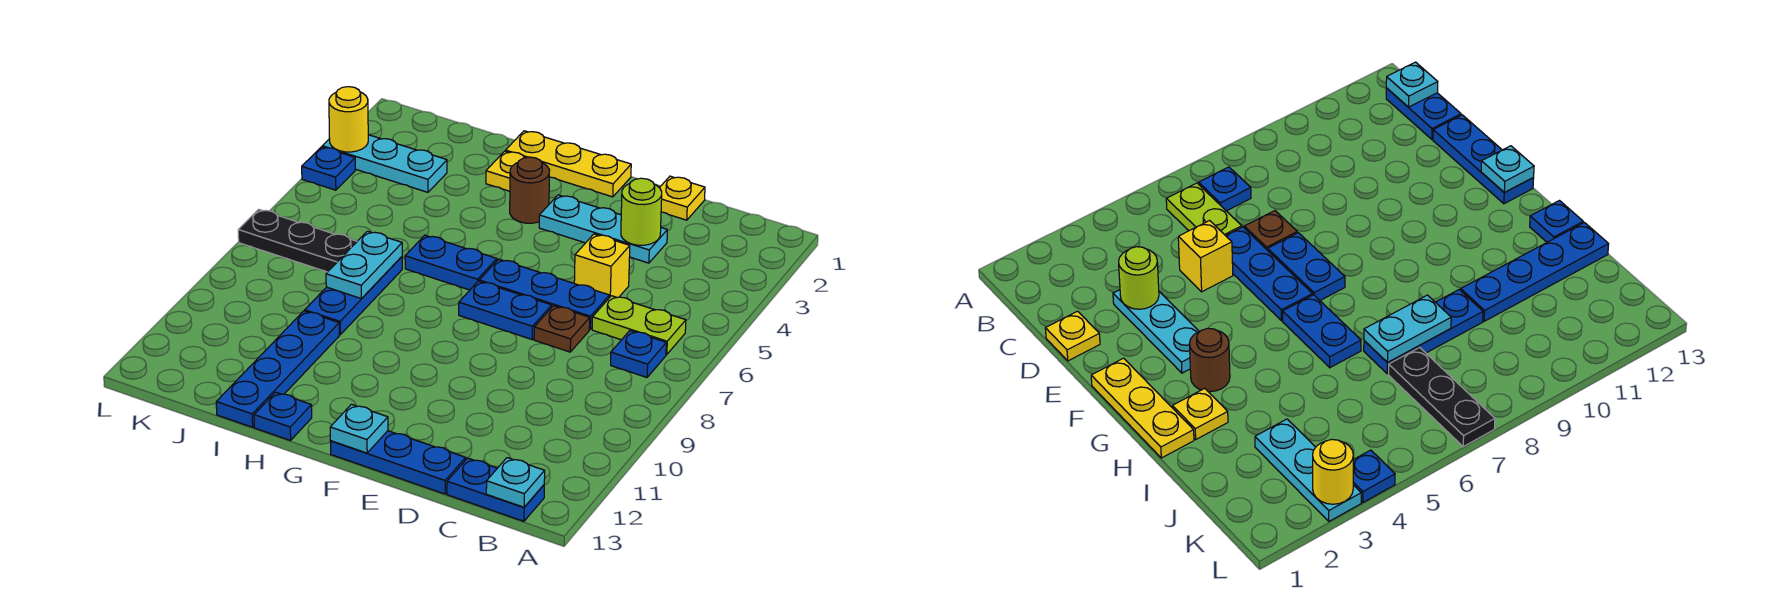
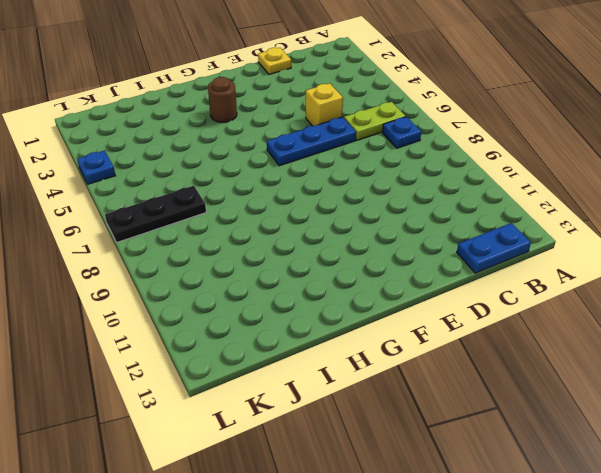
none -> cyan 1x3 plate [539,195,667,263]
none -> brown 1x1 plate [534,306,590,352]
none -> blue 1x3 plate [330,431,466,494]

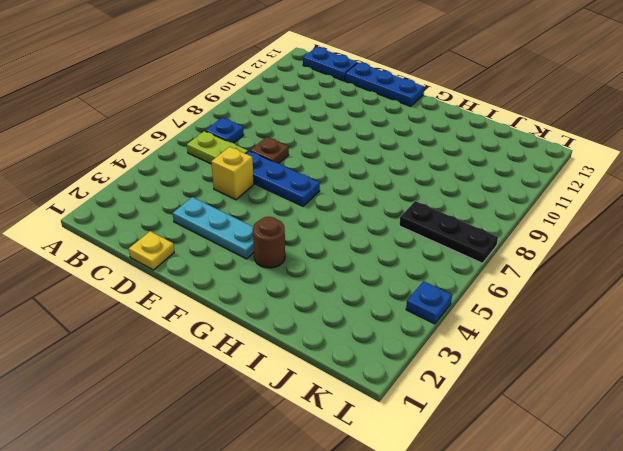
none -> blue 1x2 plate [459,281,552,339]
none -> yellow 1x3 plate [506,131,631,197]
none -> blue 1x2 plate [405,235,497,290]

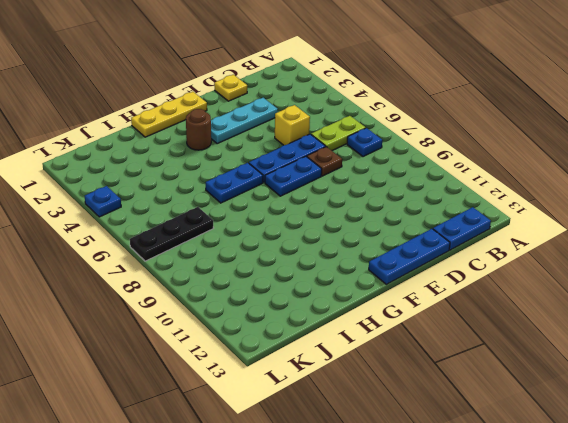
none -> yellow 1x1 plate [486,151,525,191]
none -> blue 1x1 plate [254,392,312,440]
none -> blue 1x3 plate [305,257,402,335]

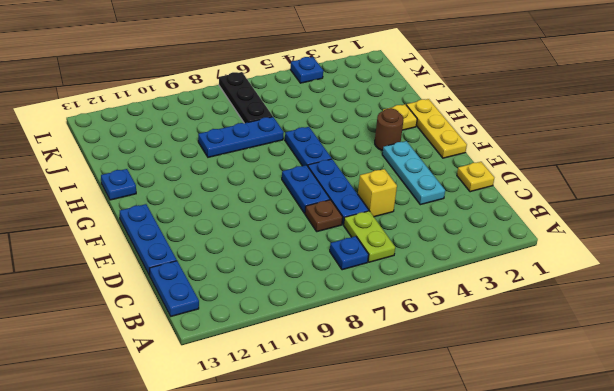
none -> blue 1x4 plate [216,311,339,427]
none -> cyan 1x3 plate [322,135,447,192]
none -> cyan 1x1 plate [486,458,545,507]

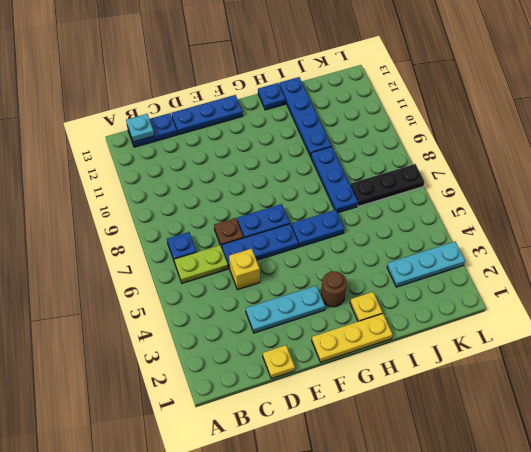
none -> blue 1x1 plate [302,147,355,190]
none -> lime 1x1 round brick [621,178,662,245]
none -> cyan 1x1 plate [330,404,388,453]

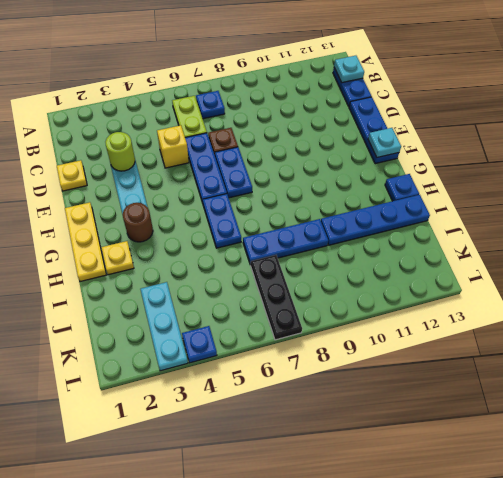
none -> cyan 1x2 plate [326,231,402,299]
none -> yellow 1x1 round brick [329,87,368,152]

